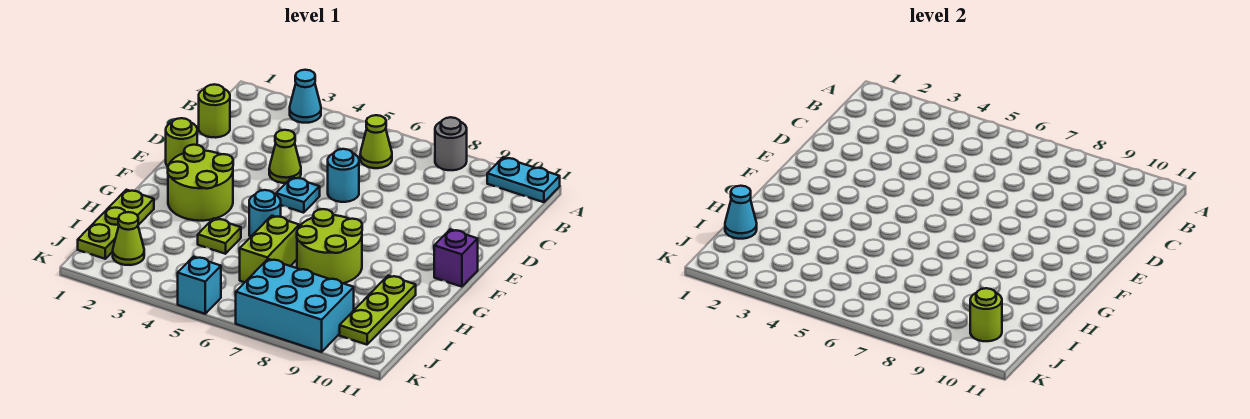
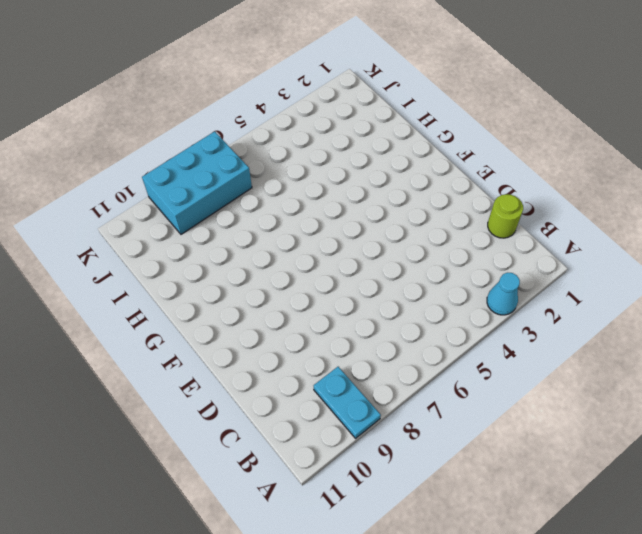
cyan 1x2 plate [314,367,381,438] -> cyan 1x2 plate turned to [487,157,560,202]
none -> grey 1x1 round brick [435,117,467,170]
none -> lime 1x1 cone [360,115,392,168]
none -> lime 1x1 cone [269,130,301,183]

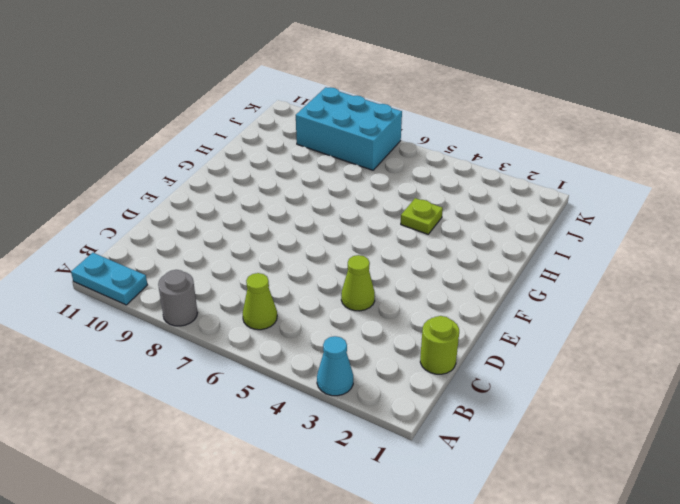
none -> cyan 1x1 round brick [328,149,359,202]
none -> lime 1x1 round brick [166,118,197,166]
none -> cyan 1x1 plate [276,177,320,213]

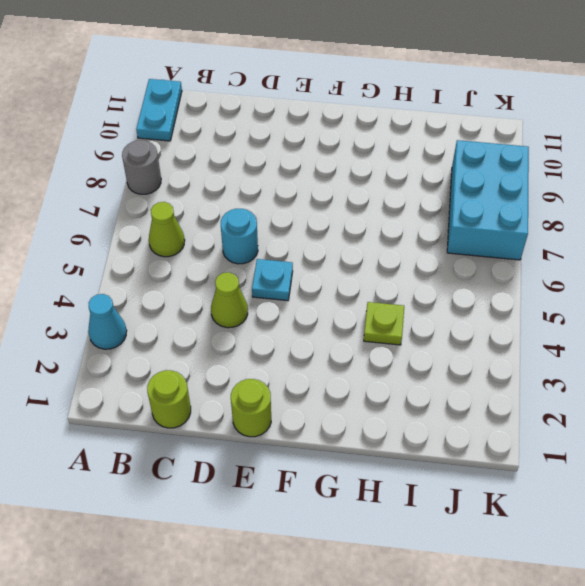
none -> lime 2x2 round brick [168,145,233,221]
none -> purple 1x1 brick [434,230,478,287]
none -> cyan 1x1 round brick [249,190,281,237]

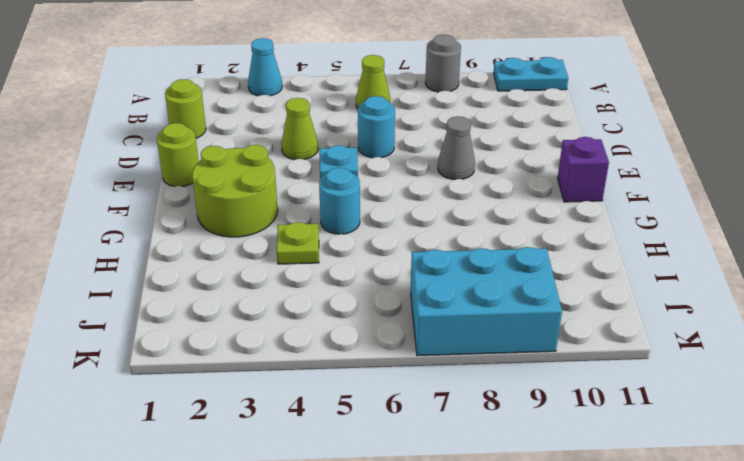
grey 1x1 cone [438,116,475,180] -> none
none -> lime 2x2 round brick [297,209,362,283]
none -> lime 1x3 plate [78,190,154,259]
none -> lime 1x2 brick [240,216,299,282]

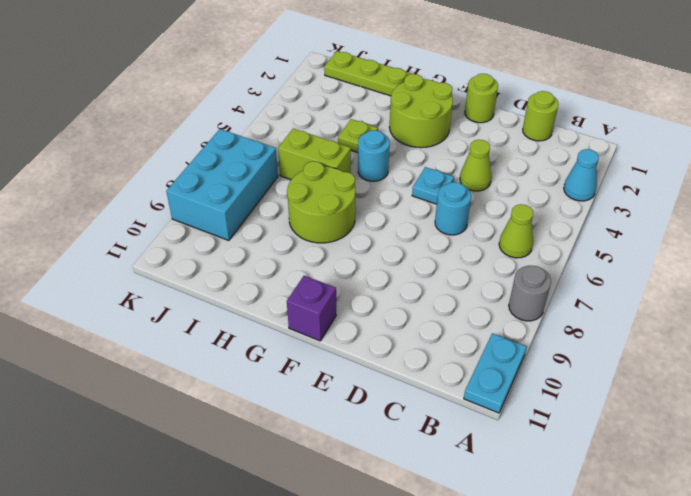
none -> lime 1x3 plate [340,276,416,345]
none -> lime 1x1 cone [113,212,144,265]
none -> cyan 1x1 brick [178,257,221,314]

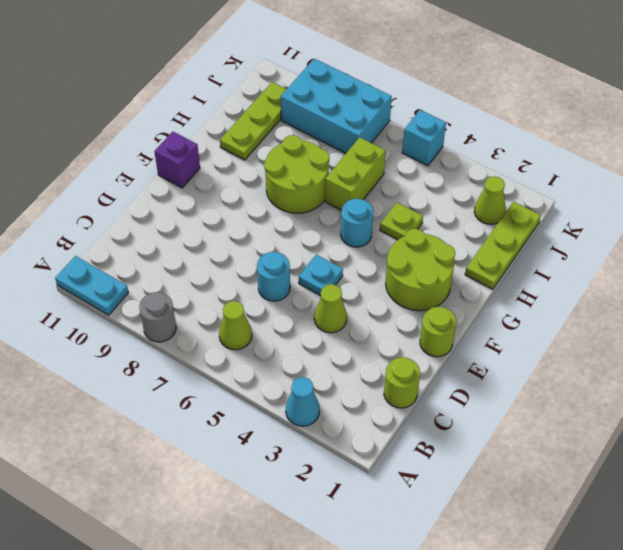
none -> cyan 1x1 cone [725,186,757,239]
none -> lime 1x1 round brick [970,288,1002,341]

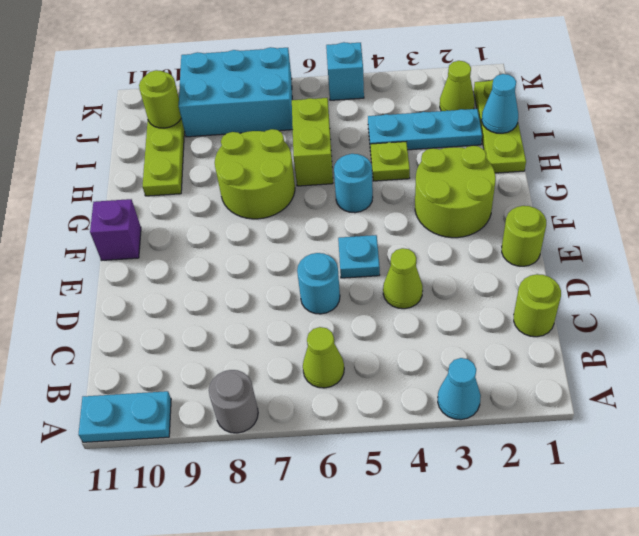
cyan 1x3 plate [368,109,482,151] -> none

